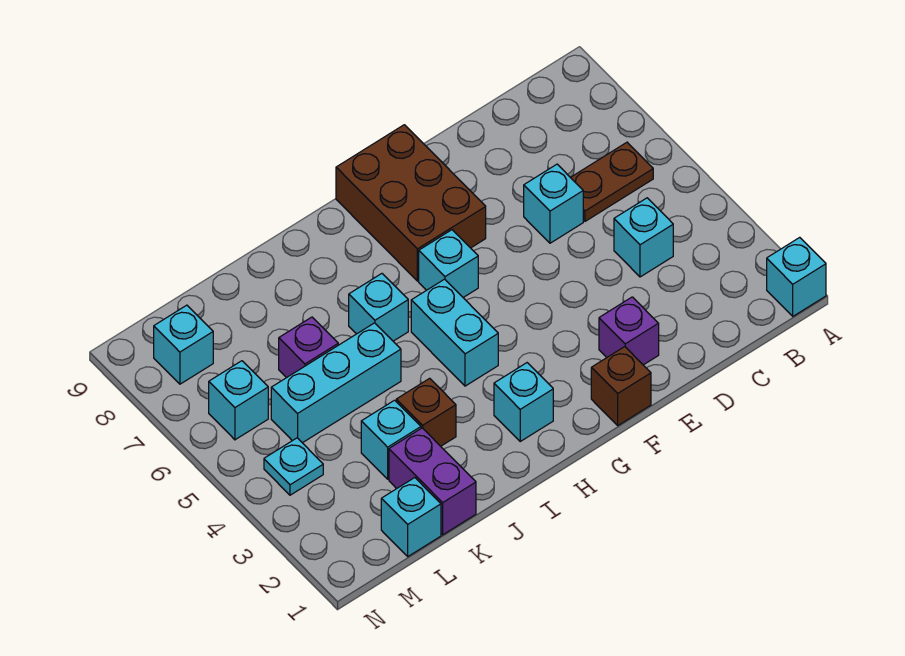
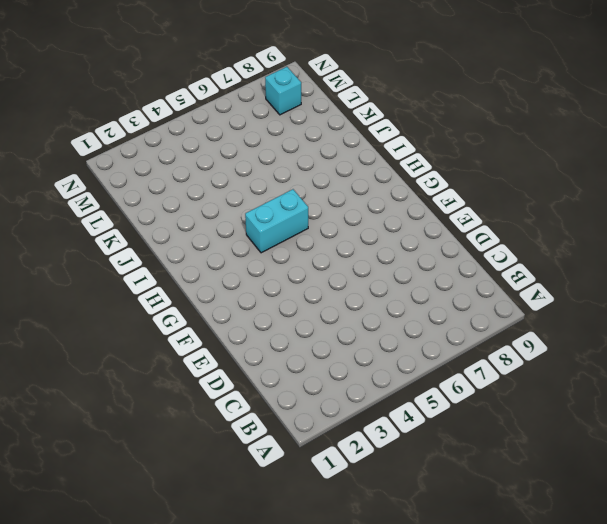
none -> cyan 1x1 brick [767,237,826,316]
none -> brown 1x2 plate [570,142,653,221]
none -> cyan 1x1 brick [614,198,673,277]

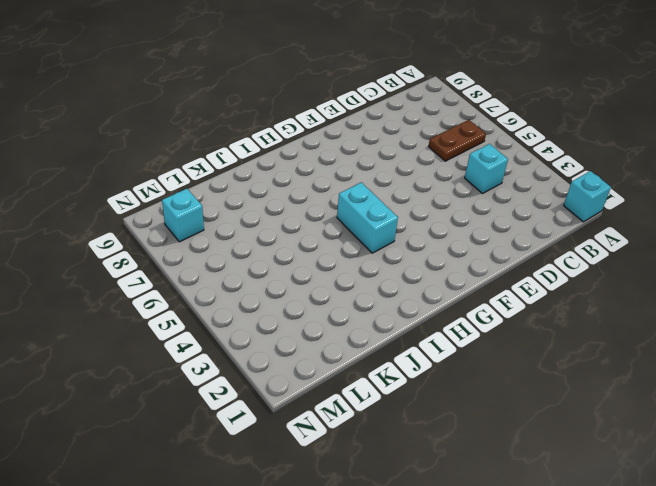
none -> cyan 1x1 brick [524,164,583,243]
none -> purple 1x1 brick [599,297,659,365]
none -> brown 1x1 brick [591,347,651,425]

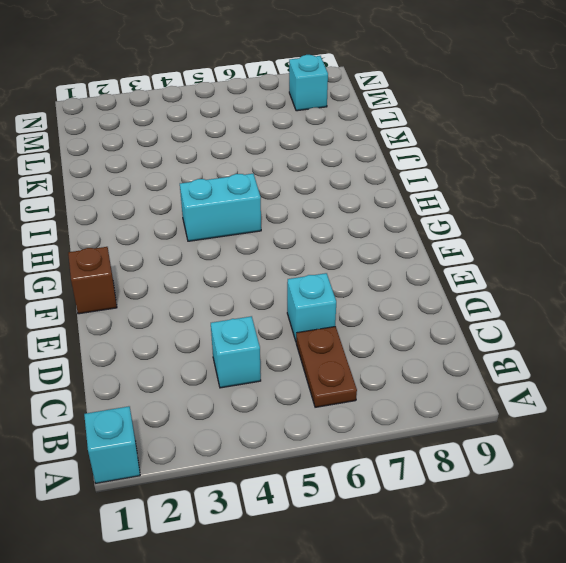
none -> purple 1x1 brick [599,297,659,365]
none -> brown 2x3 brick [336,125,486,281]
none -> cyan 1x1 brick [419,230,478,297]

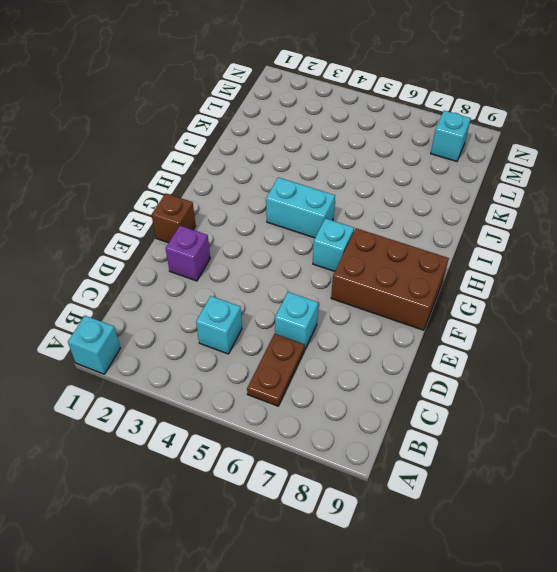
none -> cyan 1x1 brick [494,363,553,441]
none -> cyan 1x1 brick [349,274,408,341]
none -> brown 1x1 brick [396,378,456,446]

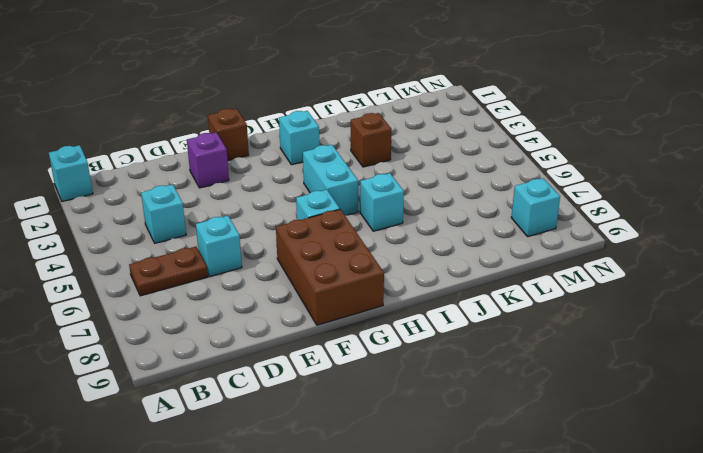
none -> cyan 1x3 brick [271,323,401,443]
none -> purple 1x2 brick [389,428,476,535]
none -> cyan 1x1 brick [361,400,421,479]

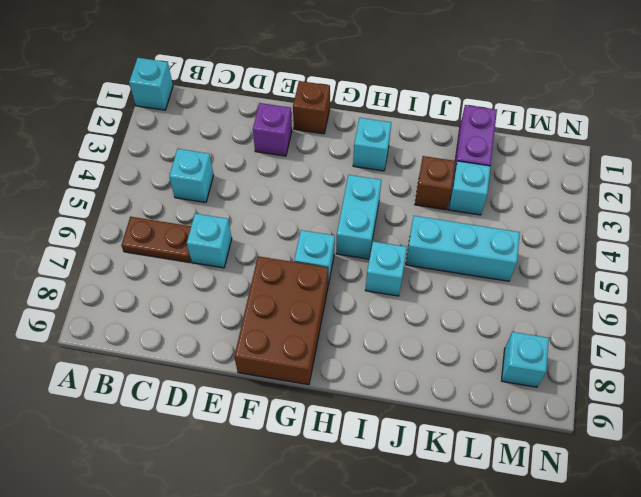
none -> purple 1x1 brick [279,317,338,378]
none -> cyan 1x1 brick [381,478,441,556]
none -> cyan 1x1 plate [264,438,323,495]

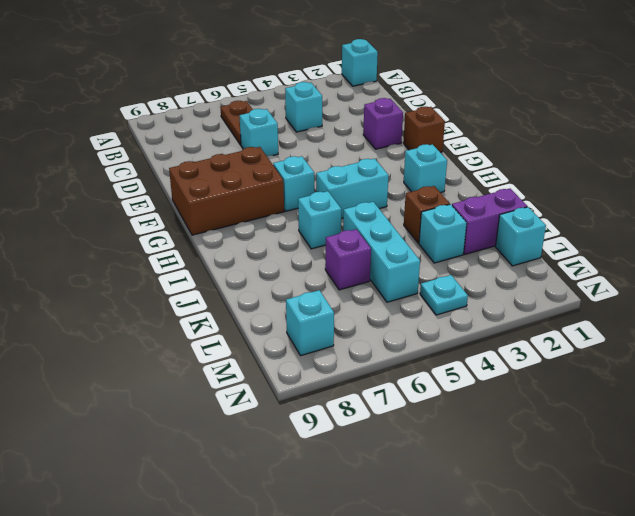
none -> cyan 1x1 brick [209,361,268,440]

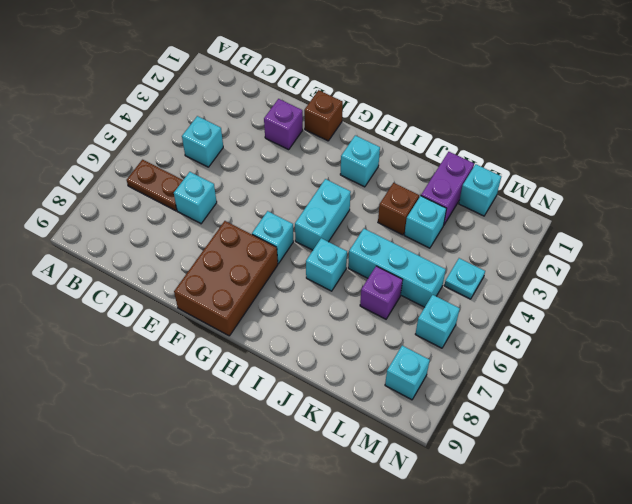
none -> cyan 1x1 brick [767,237,826,316]

